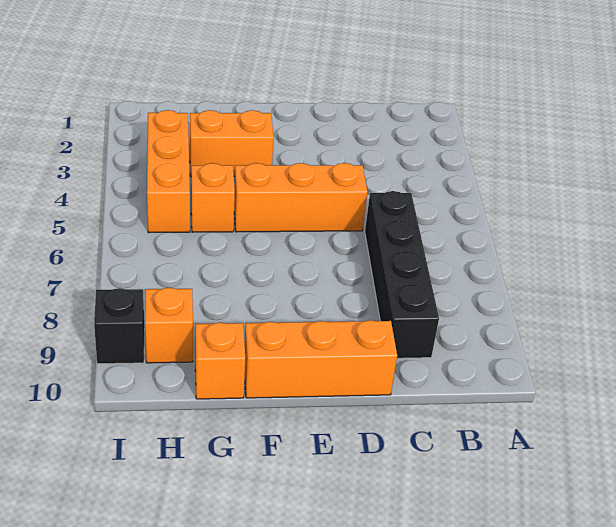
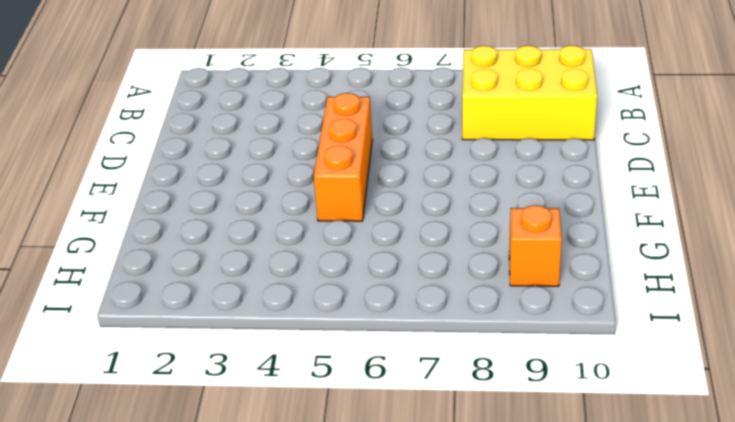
yellow 2x3 brick [462,45,597,140] -> black 1x4 brick [365,191,439,358]
none -> orange 1x3 brick [245,320,397,398]
none -> orange 1x2 brick [190,110,274,176]

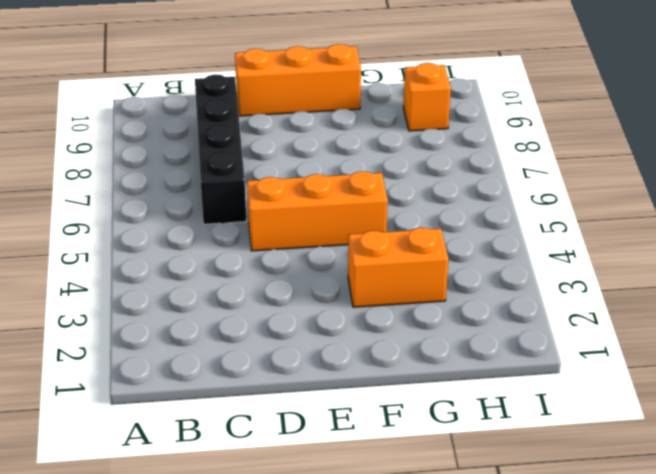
none -> orange 1x1 brick [191,163,235,232]
none -> orange 1x1 brick [195,323,245,399]

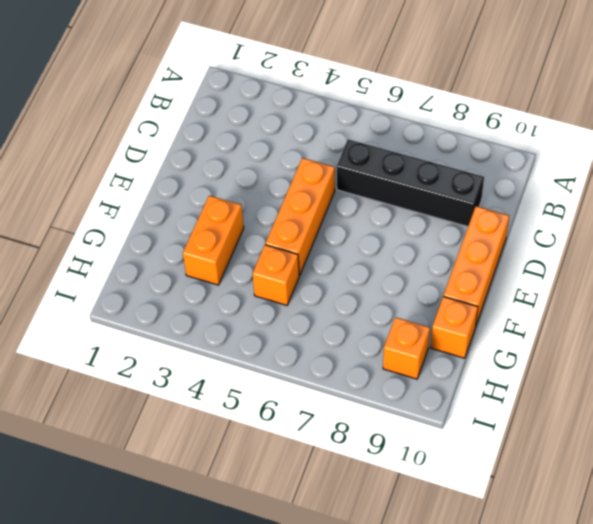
none -> orange 1x3 brick [147,110,190,233]
none -> black 1x1 brick [94,288,145,364]

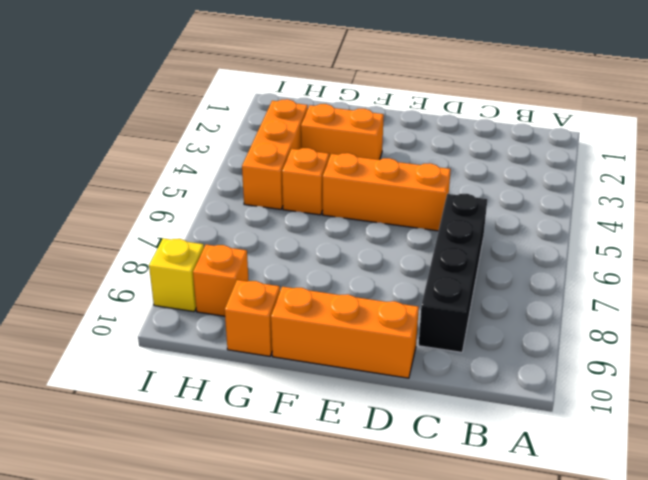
yellow 1x1 brick [149,238,204,312] -> black 1x1 brick [94,288,145,364]

